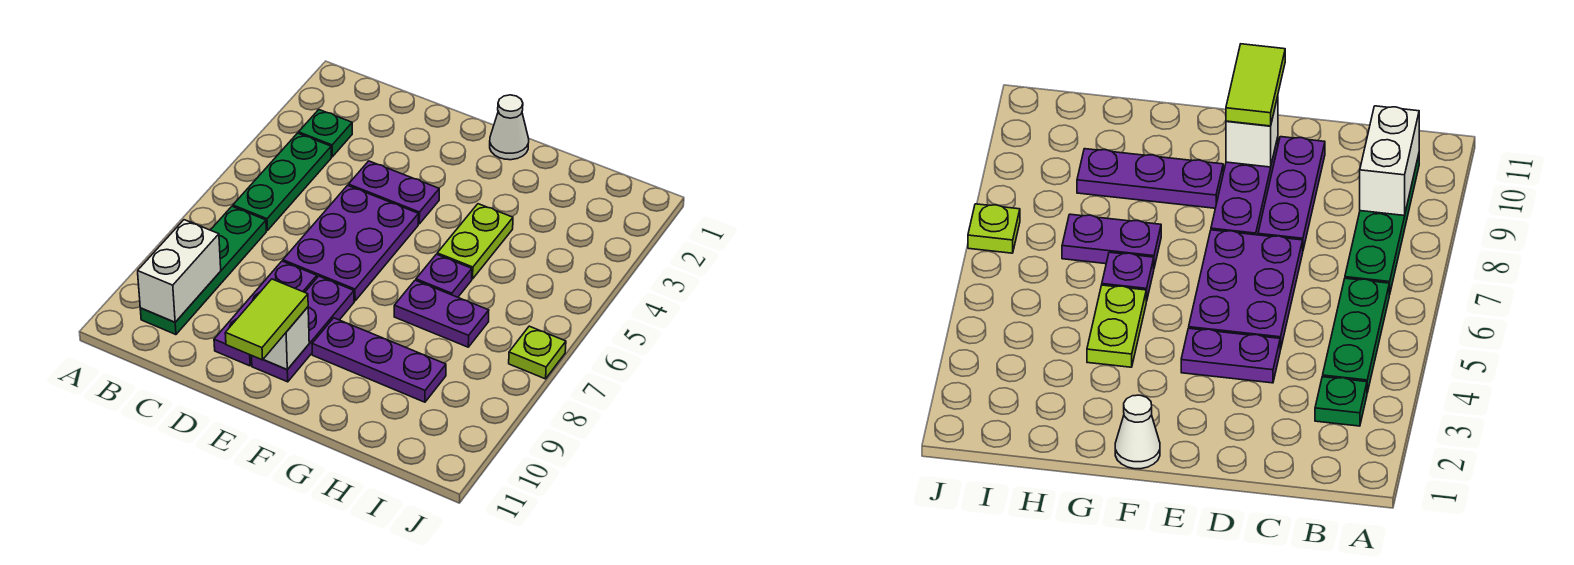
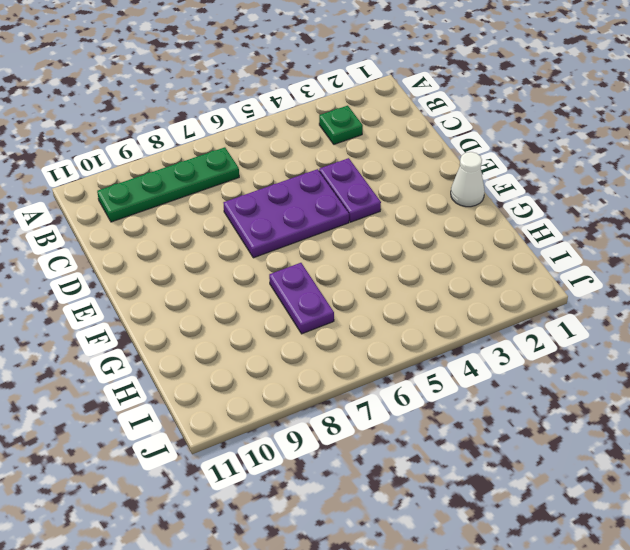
none -> green 1x3 plate [233,133,331,231]
none -> purple 1x3 plate [214,261,317,366]
none -> purple 1x3 plate [252,276,354,382]

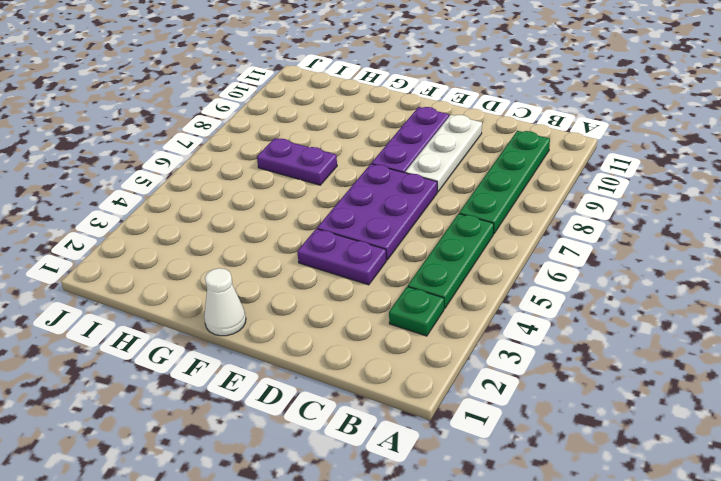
white 1x3 plate [405,115,482,192] -> purple 1x3 plate [214,261,317,366]
none -> purple 1x3 plate [312,318,446,402]
none -> lime 1x2 plate [437,204,513,279]
none -> purple 1x1 plate [416,254,472,297]

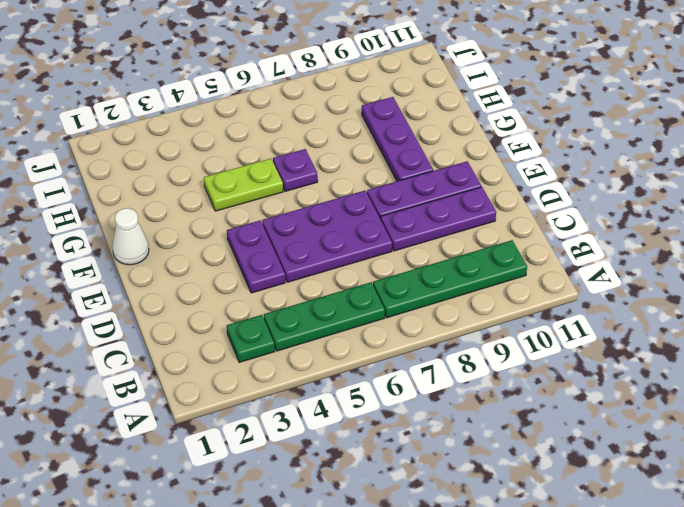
none -> purple 1x2 plate [394,280,489,347]
none -> lime 1x1 plate [509,326,566,379]
none -> white 1x2 brick [138,220,221,322]

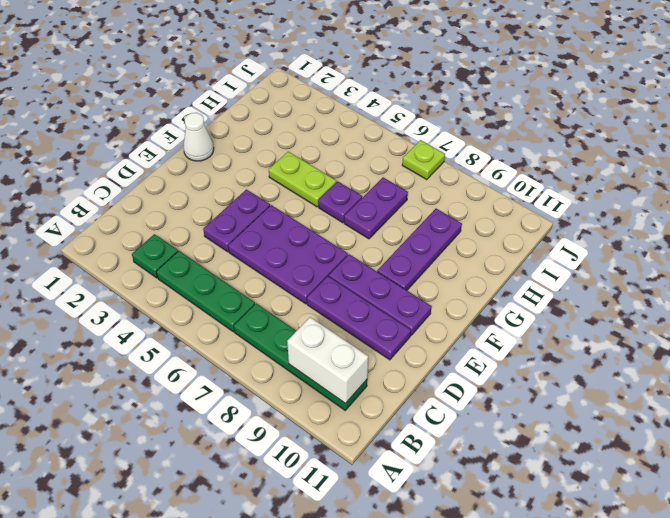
none -> white 1x1 brick [263,307,309,370]
none -> lime 1x2 tile [225,279,308,360]

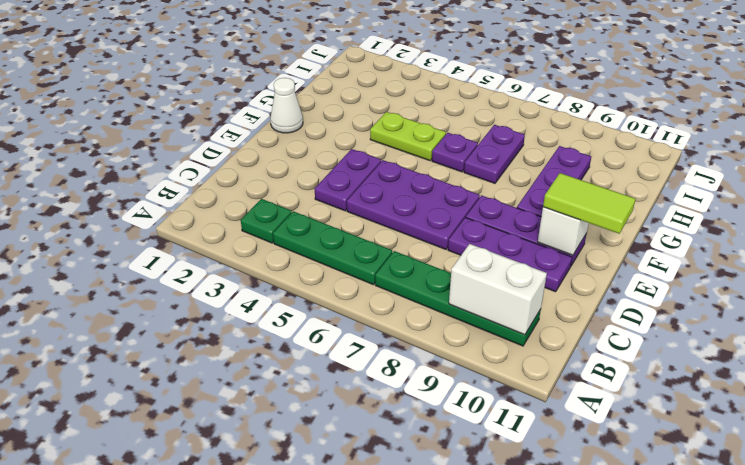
none -> lime 1x1 plate [509,326,566,379]

